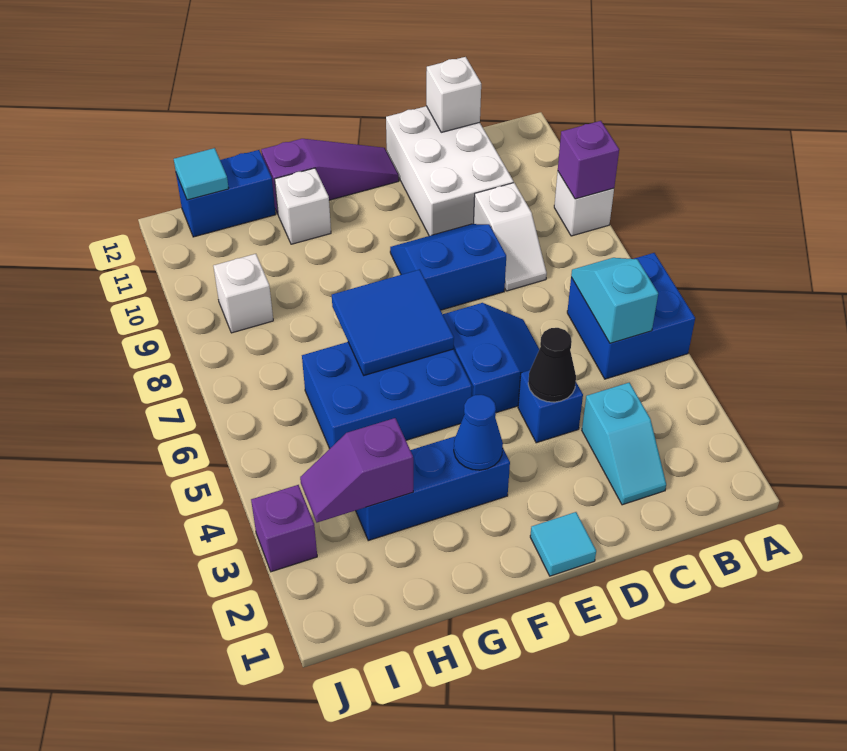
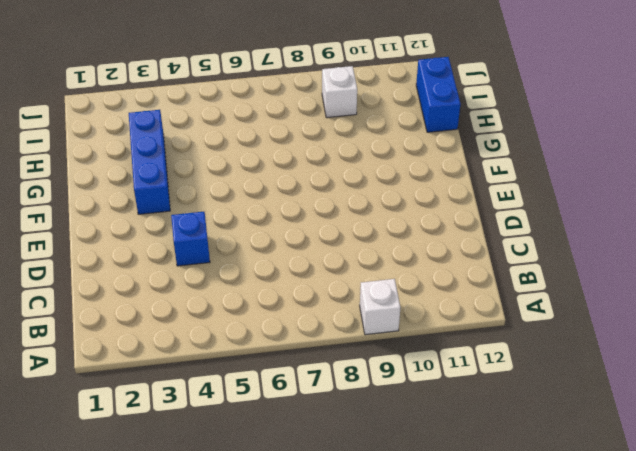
none -> blue 2x2 brick [567,253,695,379]
none -> cyan 1x2 slope [582,383,666,505]
none -> white 1x2 slope [474,183,547,291]

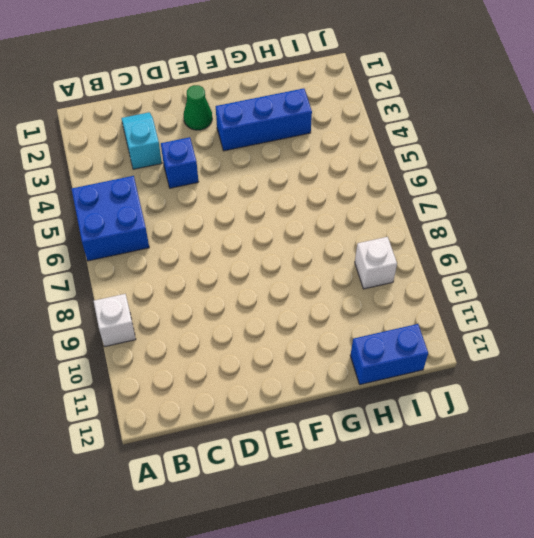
green 1x1 cone [183,85,212,130] -> none
none -> white 1x2 slope [474,183,547,291]
none -> white 2x3 brick [386,106,514,236]
none -> blue 2x2 slope [443,303,539,413]

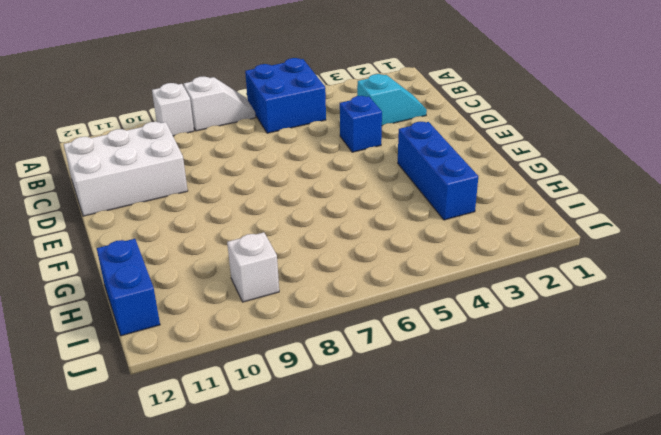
white 1x2 slope [184,77,256,131] -> white 1x2 slope moved to [474,183,547,291]
none -> blue 2x2 slope [443,303,539,413]
none -> blue 2x2 slope [390,224,506,310]
none -> cyan 1x1 tile [530,512,596,576]

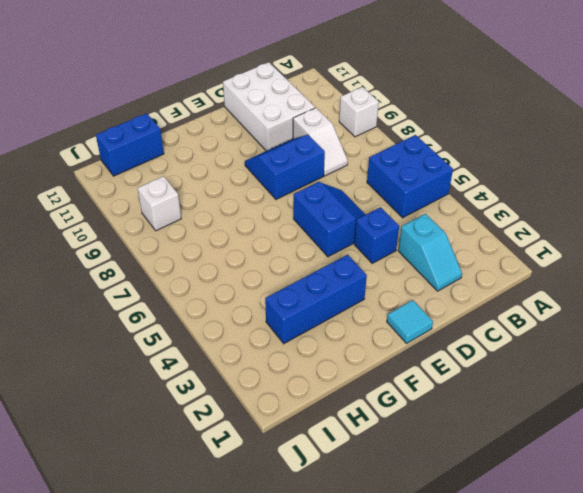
none -> purple 1x3 slope [261,139,399,214]
none -> blue 2x3 brick [302,342,472,449]
none -> white 1x1 brick [275,168,331,244]

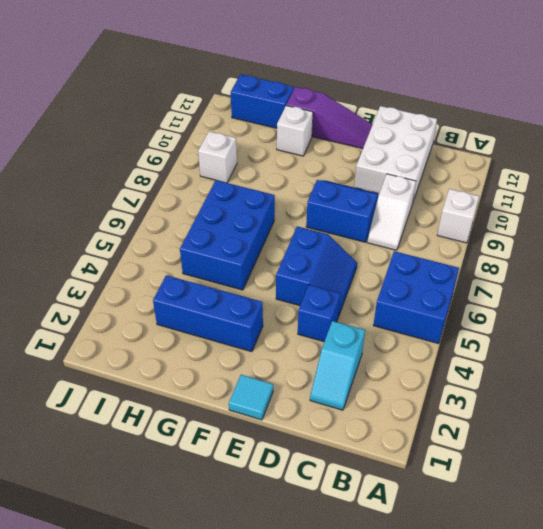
blue 2x3 brick [180,180,275,290] -> blue 2x3 brick turned to [302,342,472,449]
none -> purple 1x1 brick [251,485,317,572]
none -> purple 1x1 brick [558,121,619,199]
none -> cyan 1x2 slope [571,258,658,343]

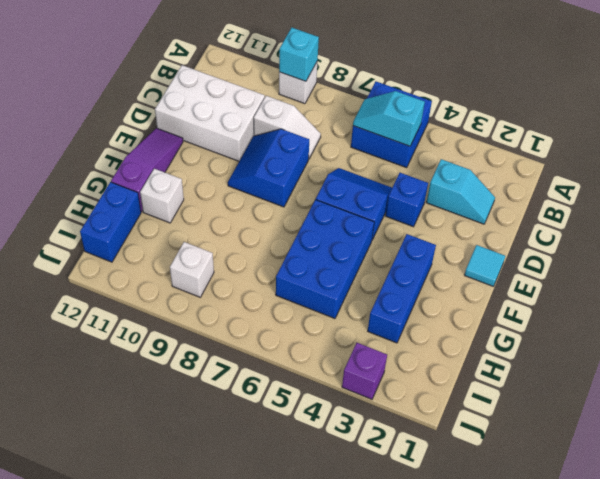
cyan 1x1 brick [279,28,319,81] -> purple 1x1 brick [558,121,619,199]
none -> white 1x1 brick [426,57,481,132]
none -> black 1x1 cone [528,328,576,402]
none -> blue 1x1 cone [454,395,503,470]

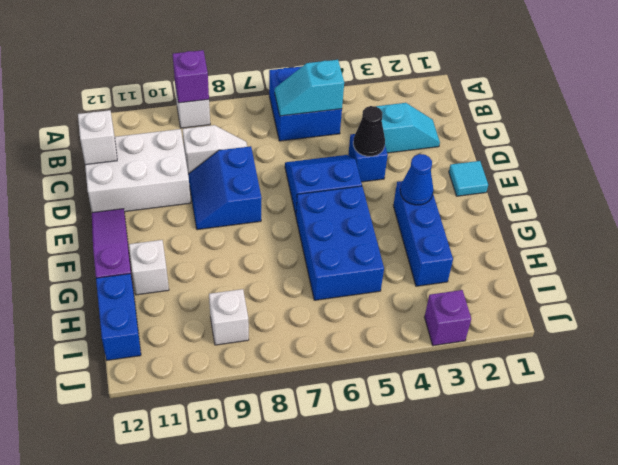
none -> blue 2x2 tile [332,270,454,375]
none -> purple 1x2 slope [300,418,413,522]
none -> cyan 1x1 tile [174,148,229,200]

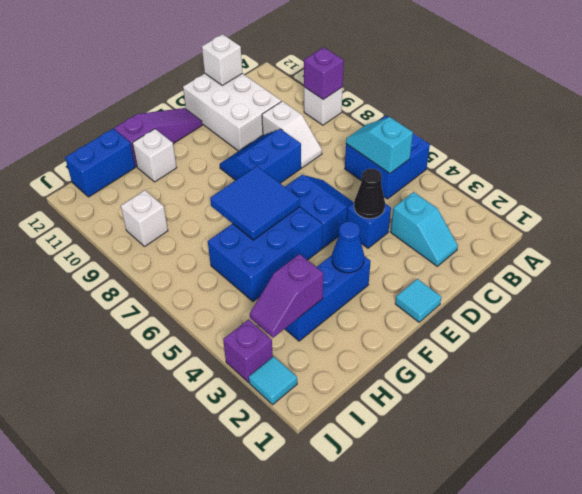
cyan 1x1 tile [249,356,297,405] -> cyan 1x1 tile moved to [174,148,229,200]

